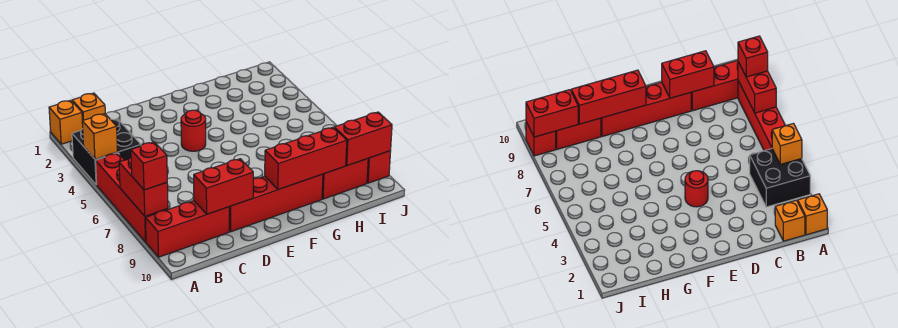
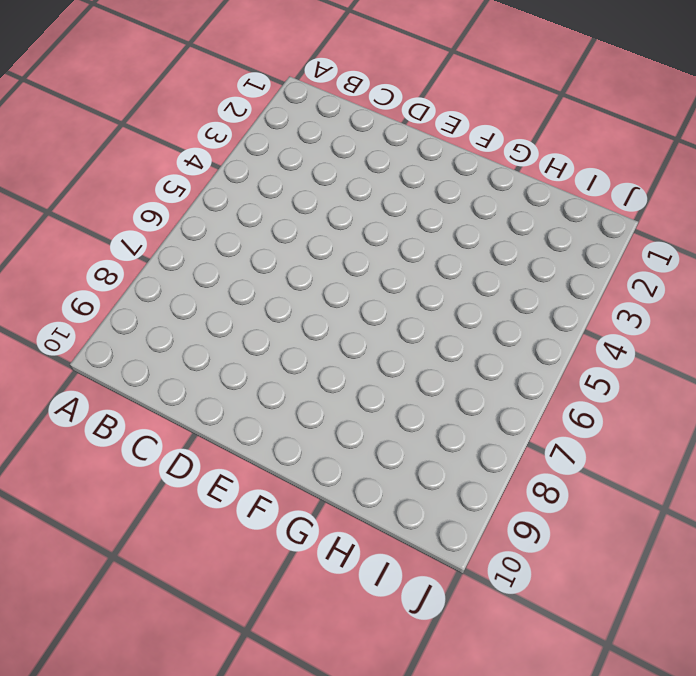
none -> orange 1x1 brick [49,100,83,144]
none -> black 2x2 brick [72,119,141,185]
none -> red 1x4 brick [96,153,168,242]

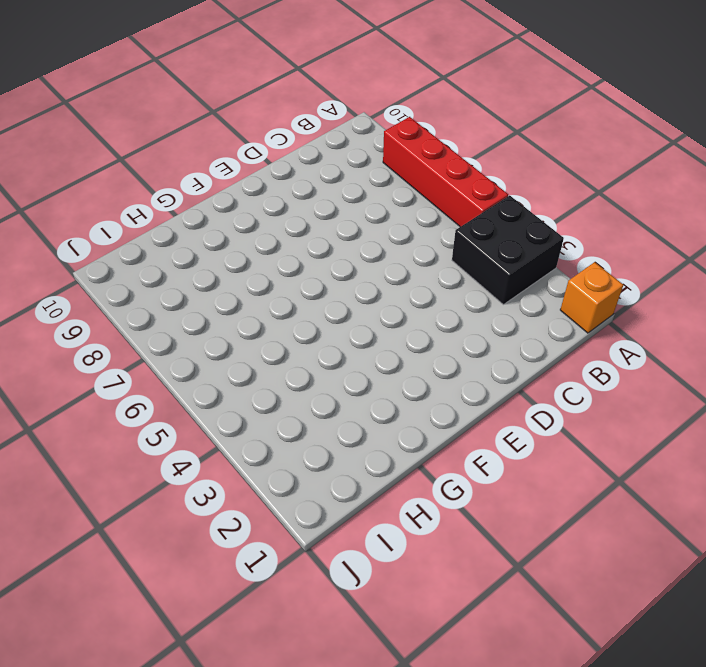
none -> red 1x3 brick [145,201,229,257]
none -> orange 1x1 brick [72,93,105,121]
none -> red 1x4 brick [229,174,323,232]

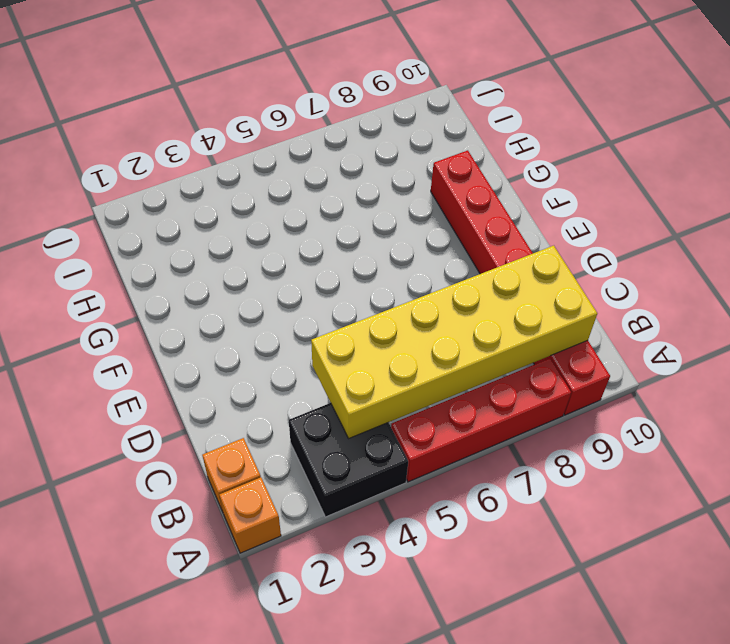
yellow 2x6 brick [311,246,597,438] -> red 1x2 brick [193,159,253,214]
none -> red 1x1 round brick [181,110,206,151]
none -> red 1x2 brick [322,159,368,199]
none -> red 1x1 brick [367,151,391,183]

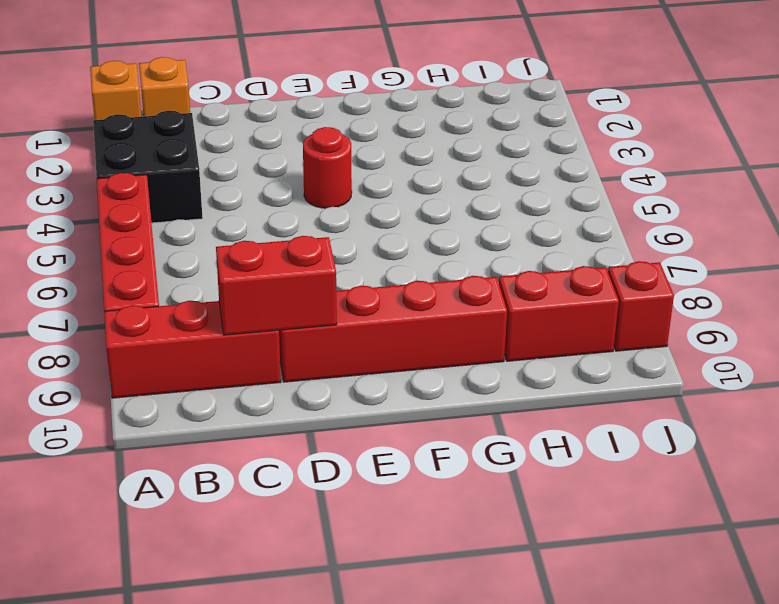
none -> orange 1x1 brick [82,114,118,159]
none -> red 1x2 brick [119,157,168,216]
none -> red 1x3 brick [265,127,347,189]

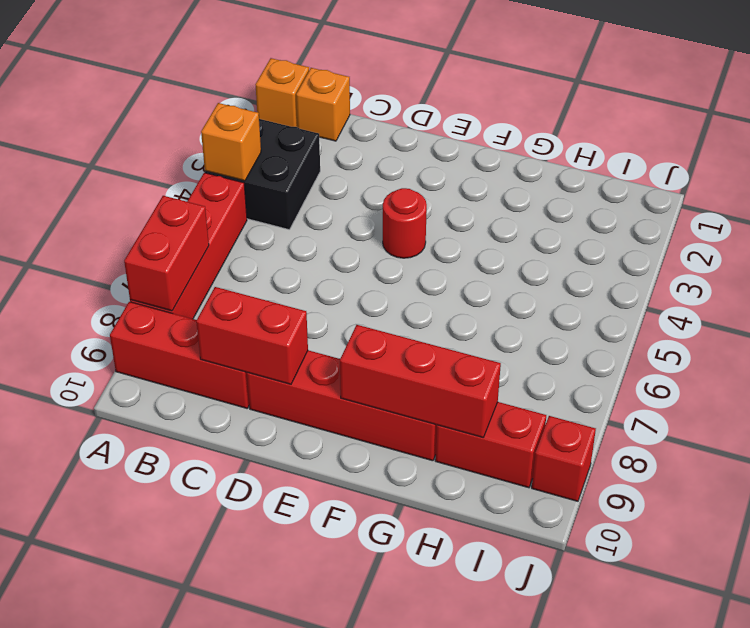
none -> red 1x2 brick [334,112,392,165]
none -> red 1x1 brick [131,142,167,190]

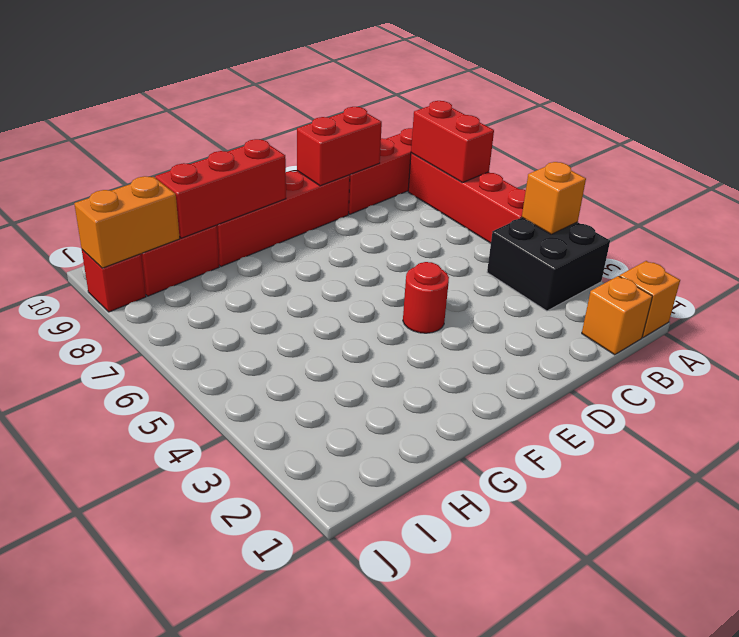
orange 1x2 brick [74,176,180,268] -> red 1x2 brick [334,112,392,165]
none -> red 1x1 brick [131,142,167,190]

